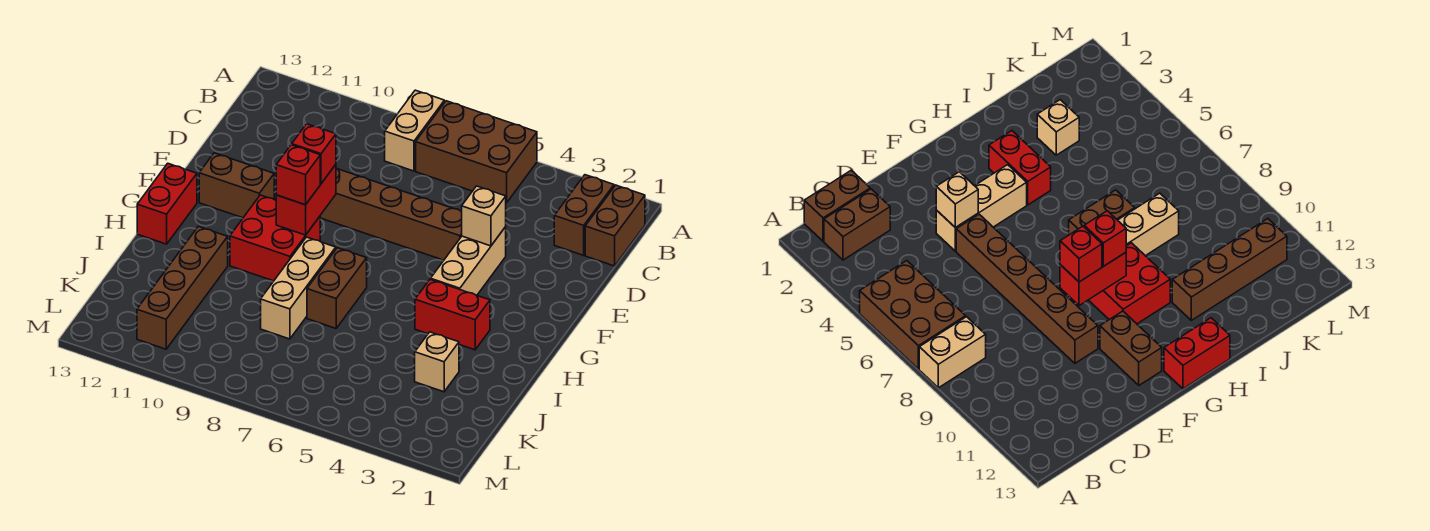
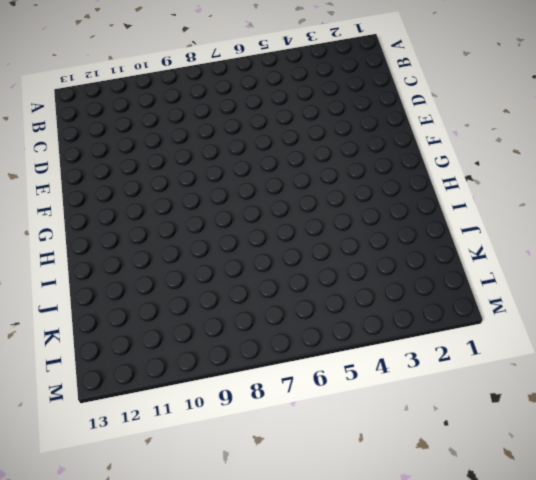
none -> brown 2x3 brick [416,101,537,203]
none -> tan 1x2 brick [385,90,444,171]
none -> brown 1x2 brick [585,185,645,266]

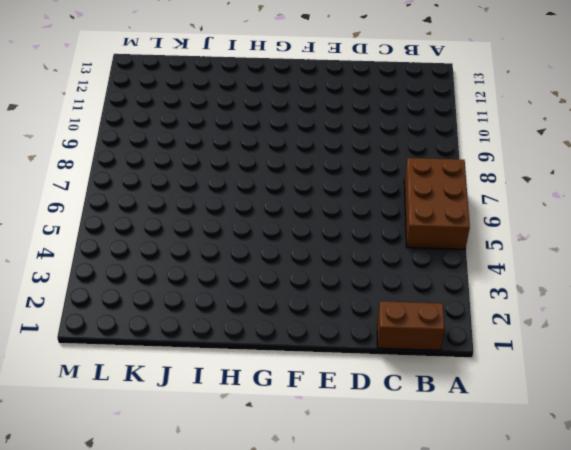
none -> tan 1x2 brick [385,90,444,171]
none -> brown 1x2 brick [554,175,614,255]
none -> tan 1x3 brick [431,227,506,295]

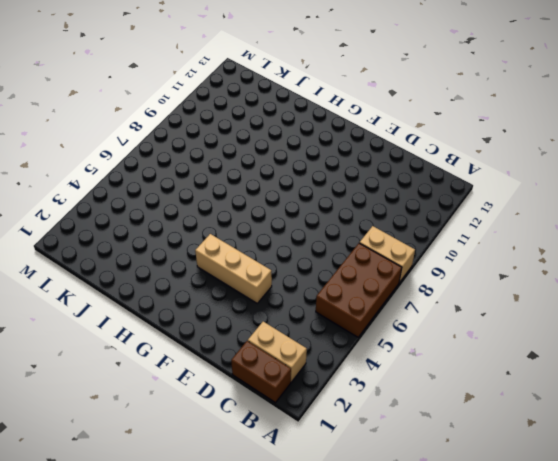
tan 1x2 brick [248,322,307,382] -> brown 1x2 brick [554,175,614,255]
none -> brown 1x6 brick [320,168,462,260]
none -> brown 1x2 brick [199,153,274,218]
none -> red 2x2 brick [230,195,320,281]

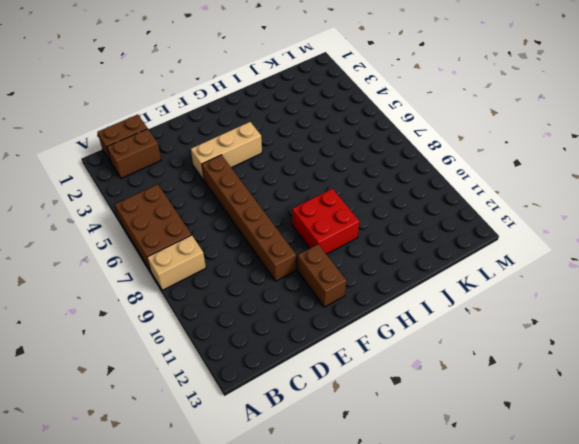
none -> red 1x2 brick [137,163,197,244]
none -> red 1x2 brick [415,279,490,350]
none -> brown 1x2 brick [307,248,367,328]

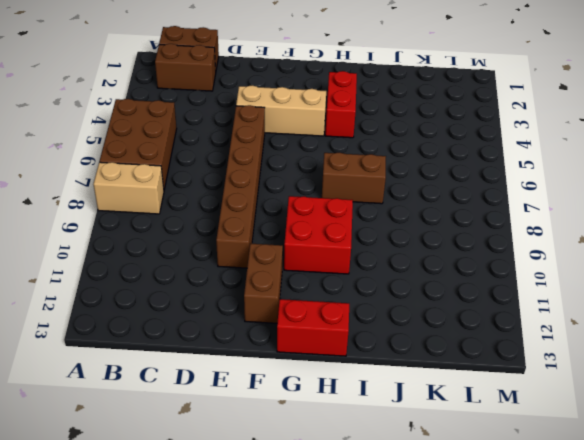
none -> tan 1x3 brick [261,237,336,339]
none -> brown 1x4 brick [137,226,228,349]
none -> tan 1x1 brick [415,332,459,392]

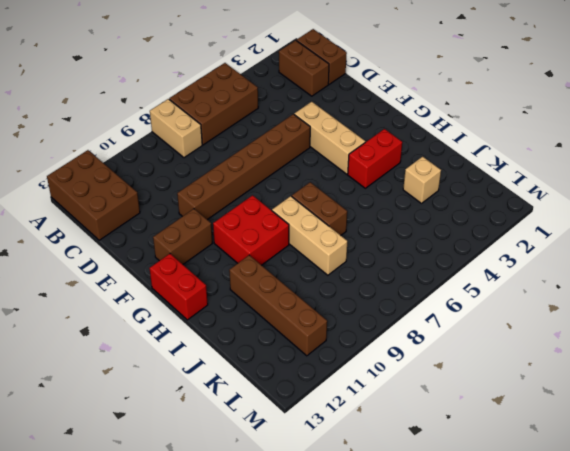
brown 2x3 brick [47,150,140,240] -> none
none -> tan 1x1 brick [461,186,506,246]
none -> red 1x2 brick [276,165,336,235]
none -> red 1x1 brick [292,124,336,184]

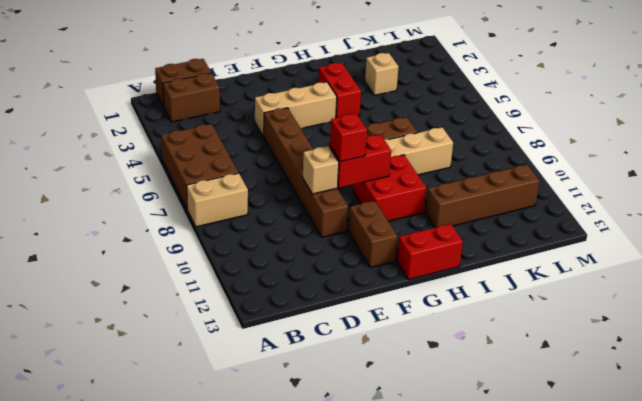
tan 1x1 brick [303,146,339,194] -> tan 1x1 brick moved to [461,186,506,246]
none -> red 1x1 brick [276,145,320,205]

